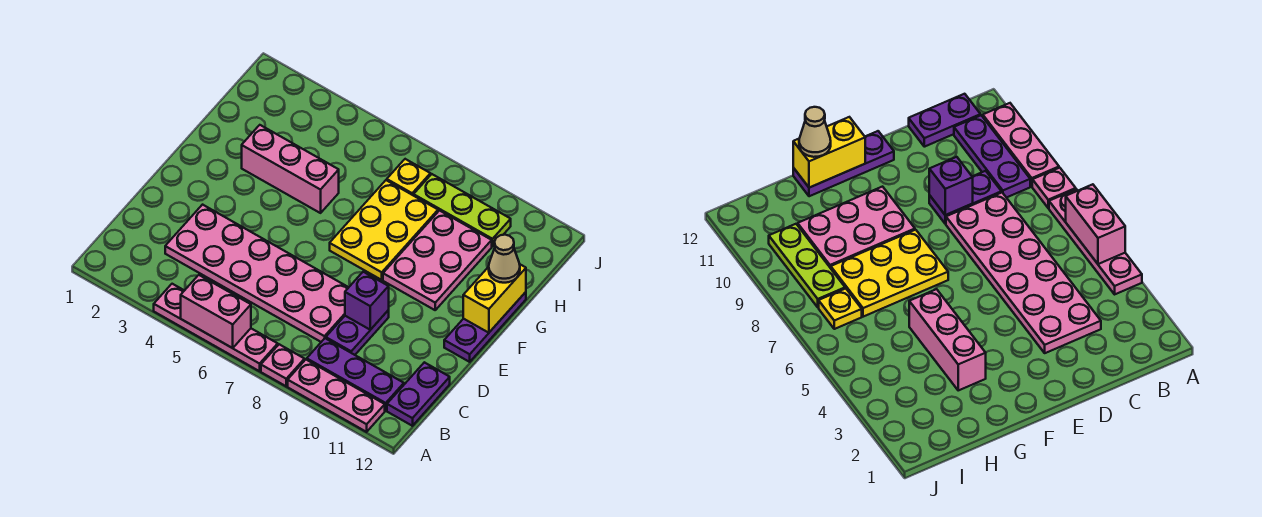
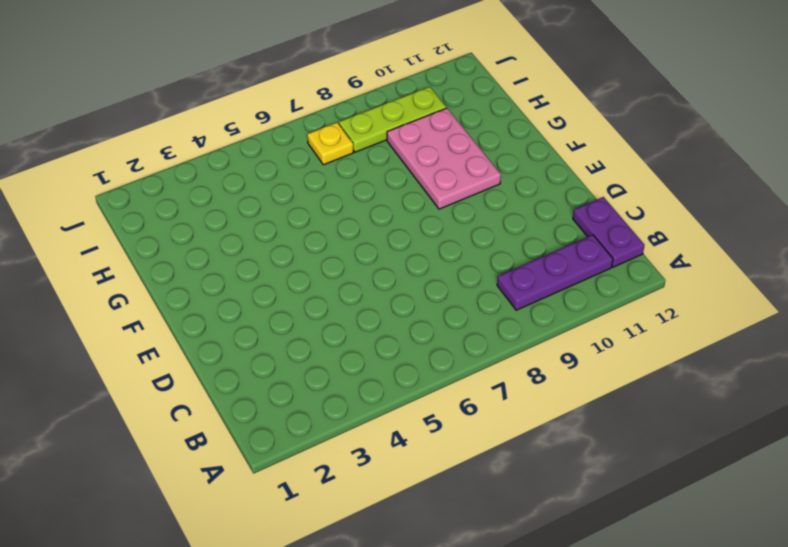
none -> pink 1x4 plate [154,284,278,371]
none -> pink 1x1 plate [261,344,305,386]
none -> pink 1x3 plate [288,360,385,432]

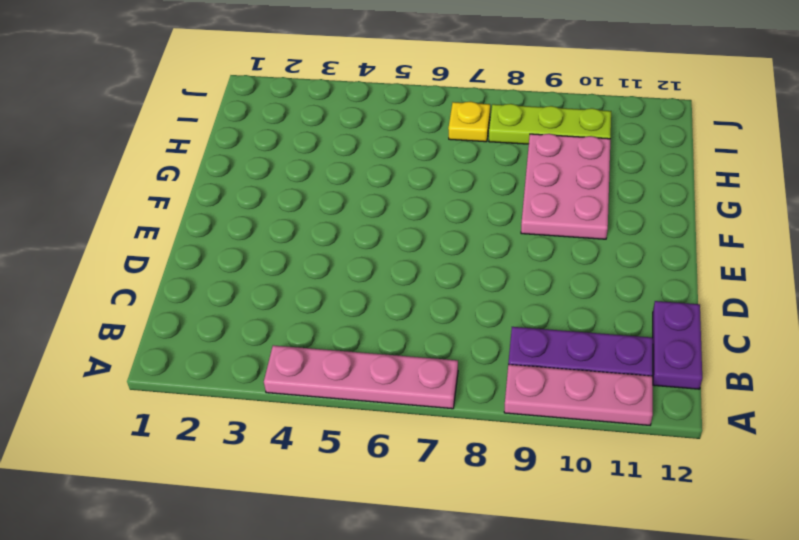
none -> pink 1x1 plate [261,344,305,386]
none -> pink 2x6 plate [165,205,349,342]
none -> purple 1x2 plate [326,310,389,355]

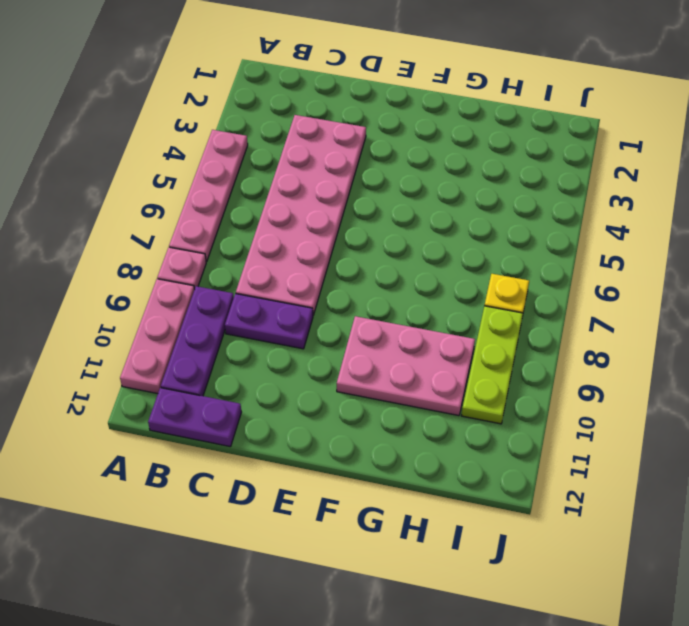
none -> purple 1x3 plate [444,292,526,362]
none -> yellow 2x3 plate [330,180,438,280]
none -> pink 1x3 brick [242,125,339,213]

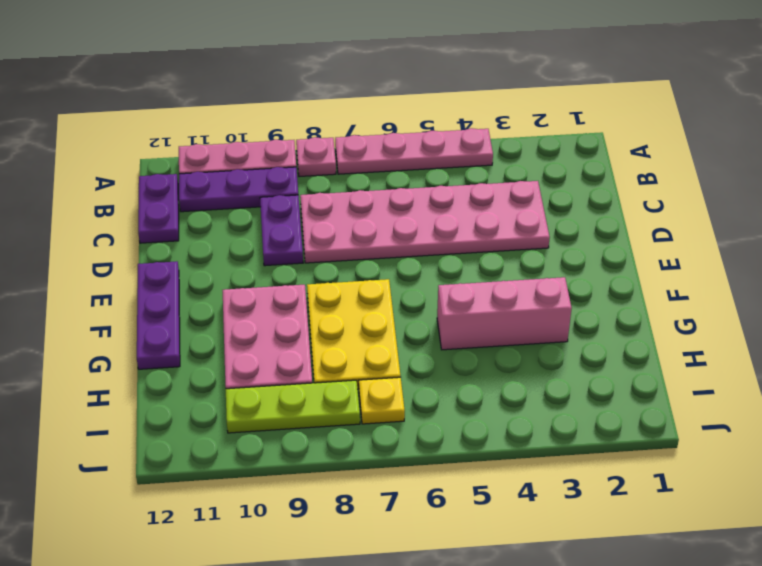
none -> pink 1x2 brick [181,275,251,348]
none -> purple 1x1 brick [345,272,389,330]
none -> yellow 1x2 brick [463,265,526,333]

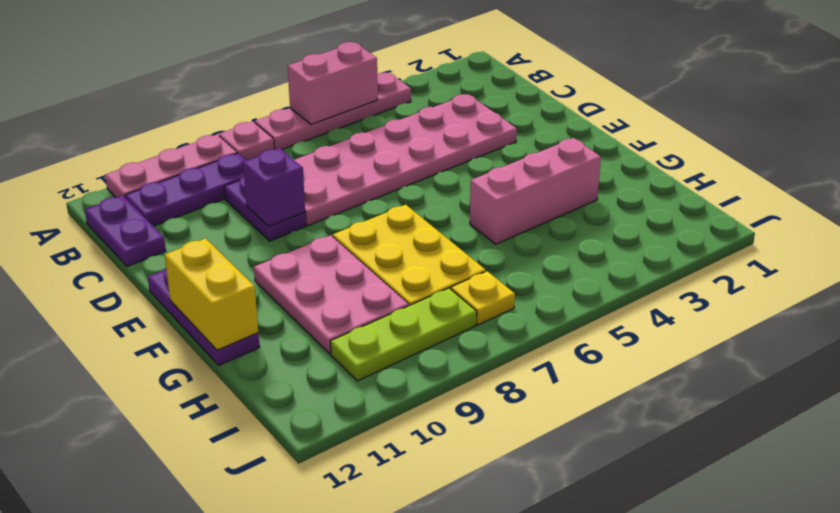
none -> tan 1x1 cone [489,235,520,283]

